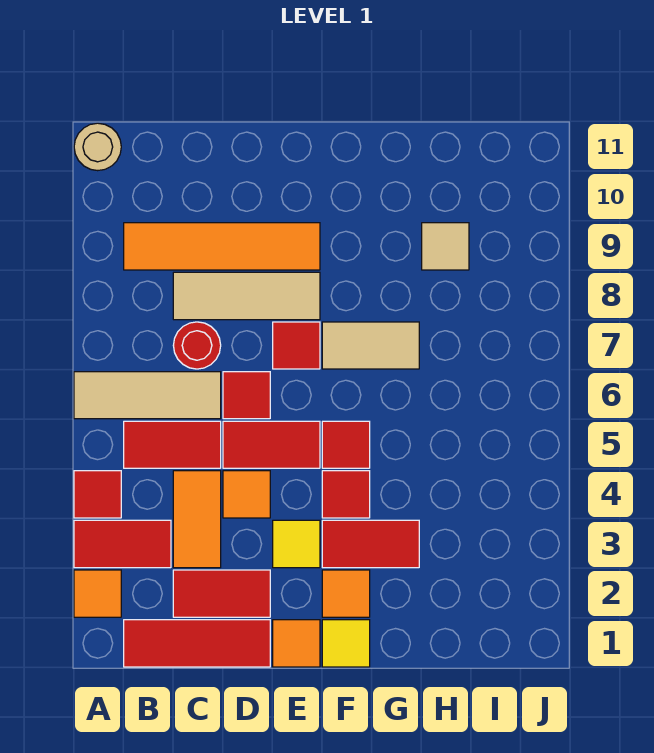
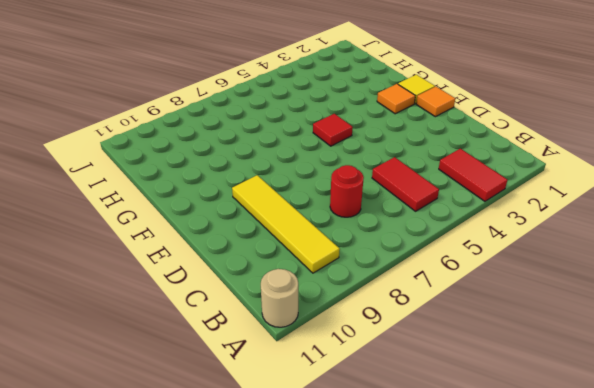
yellow 1x4 tile [232,175,340,273] -> orange 1x4 tile [124,223,320,270]
none -> orange 1x1 tile [74,570,121,617]
none -> red 1x1 tile [74,471,121,518]
none -> tan 1x3 tile [74,372,221,419]

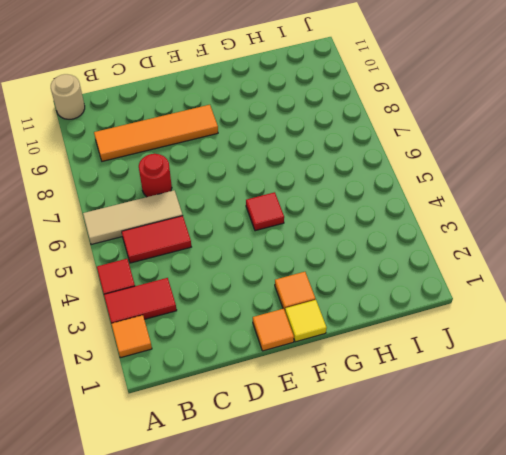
none -> red 1x3 tile [124,620,270,667]
none -> red 1x2 tile [173,570,270,617]
none -> orange 1x2 tile [173,471,221,568]

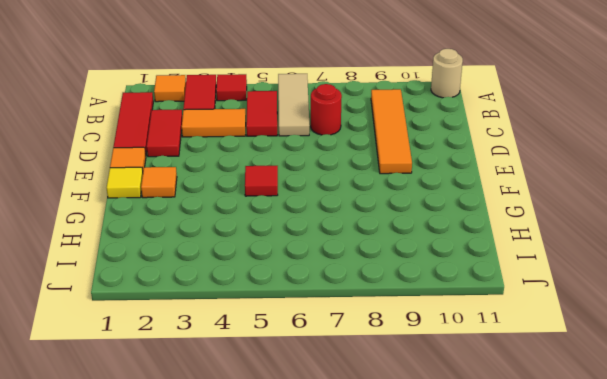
none -> tan 1x3 tile [173,272,320,320]
none -> orange 1x1 tile [223,471,270,518]
none -> red 1x2 tile [223,421,320,468]

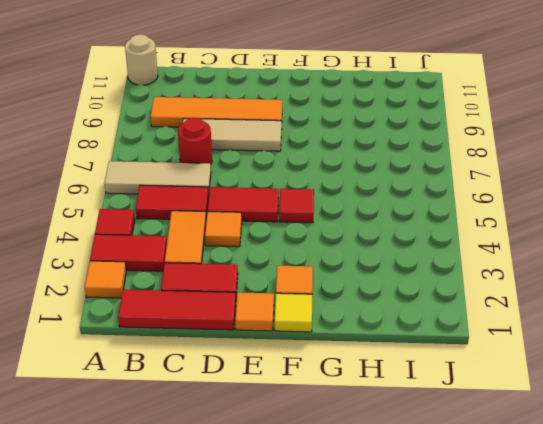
none -> red 1x1 tile [223,372,270,419]
none -> yellow 1x1 tile [273,520,320,568]
none -> red 1x1 tile [273,322,320,369]

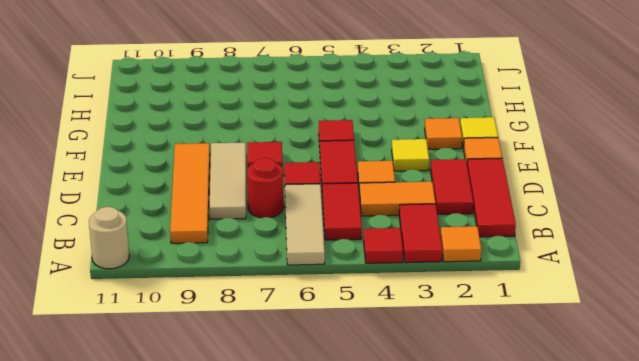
none -> red 1x2 tile [322,520,419,568]
none -> red 1x1 tile [322,471,370,518]
none -> tan 1x2 tile [322,322,419,369]

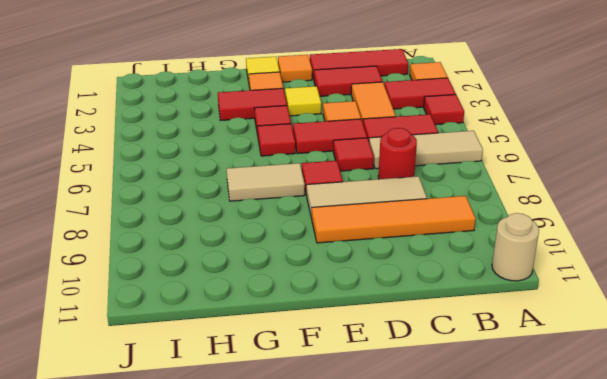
none -> tan 1x1 tile [422,223,469,270]

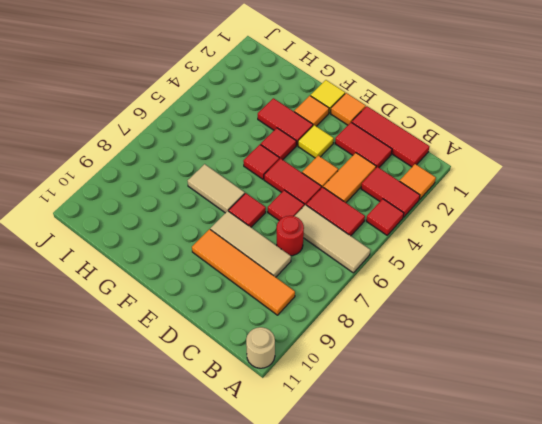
none -> tan 1x1 tile [422,223,469,270]

